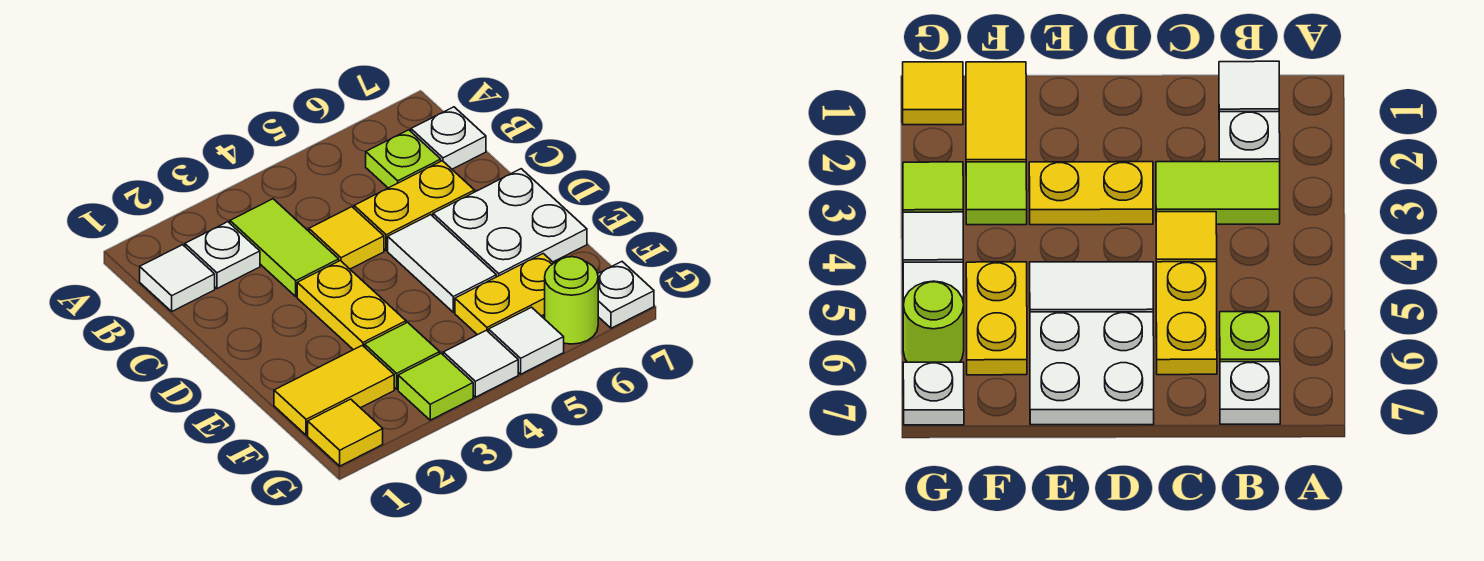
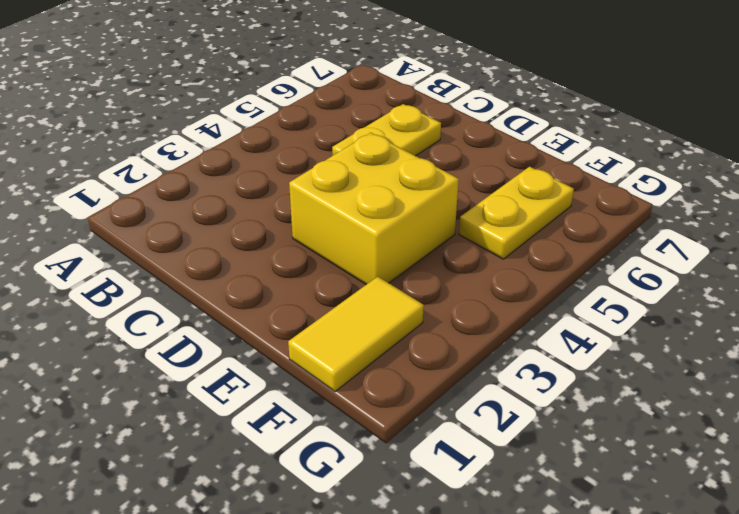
yellow 2x2 brick [289,133,459,285] -> yellow 1x2 plate [297,261,406,350]
none -> white 1x1 tile [140,245,215,311]
none -> white 1x1 plate [185,222,260,289]
none -> lime 1x2 tile [230,199,339,296]

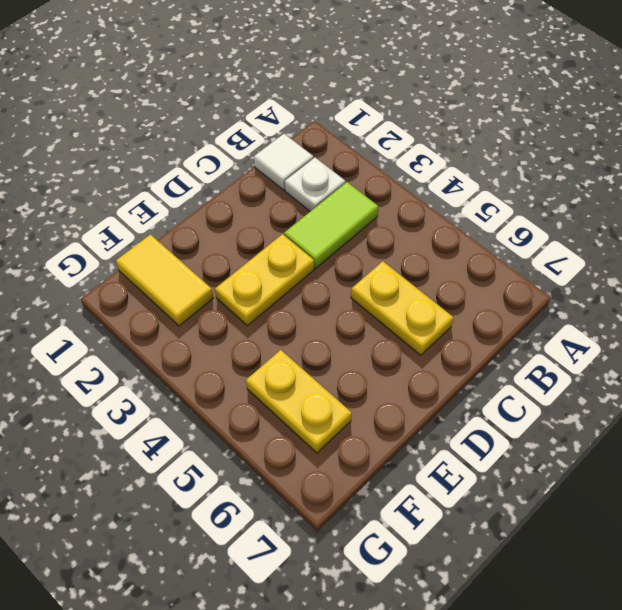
none -> lime 1x1 plate [366,130,441,188]
none -> white 1x1 plate [411,107,486,169]
none -> yellow 1x1 tile [309,207,384,269]

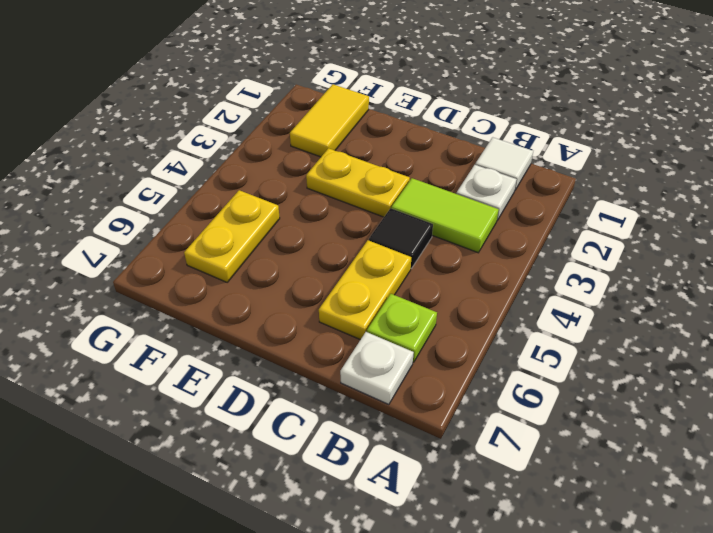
black 1x1 tile [369,208,433,268] -> yellow 1x1 tile [309,207,384,269]
none -> white 1x2 tile [388,215,496,312]
none -> white 2x2 plate [433,169,587,277]
none -> lime 1x1 tile [365,322,440,389]

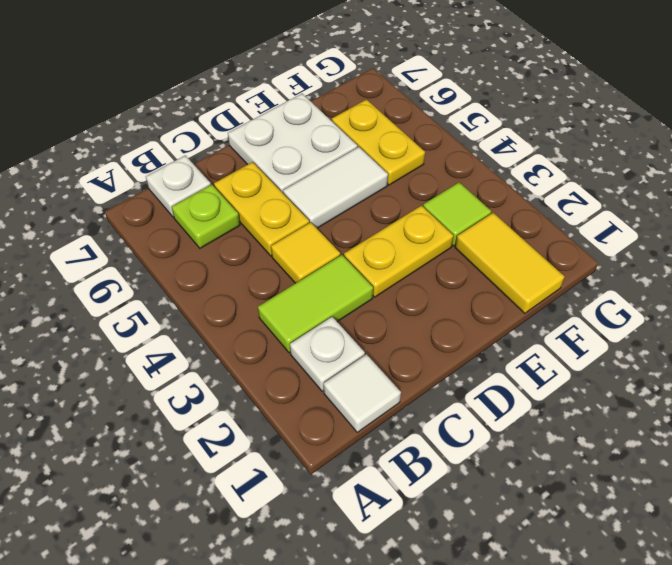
none -> yellow 1x1 tile [308,399,383,466]
none -> lime 1x1 tile [398,353,473,420]
none -> white 1x1 tile [443,330,518,397]

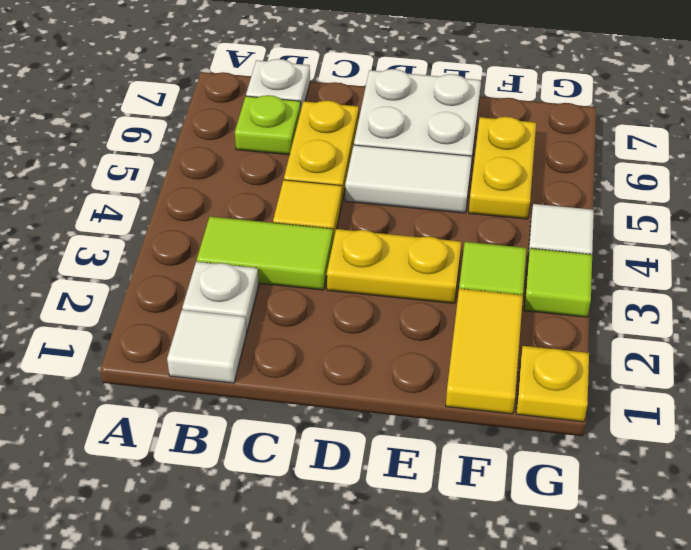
yellow 1x1 plate [516,346,589,422] -> yellow 1x1 tile [308,399,383,466]
none -> white 1x1 tile [489,307,564,374]
none -> lime 1x1 round brick [545,257,598,344]
none -> white 1x1 plate [598,262,654,328]

